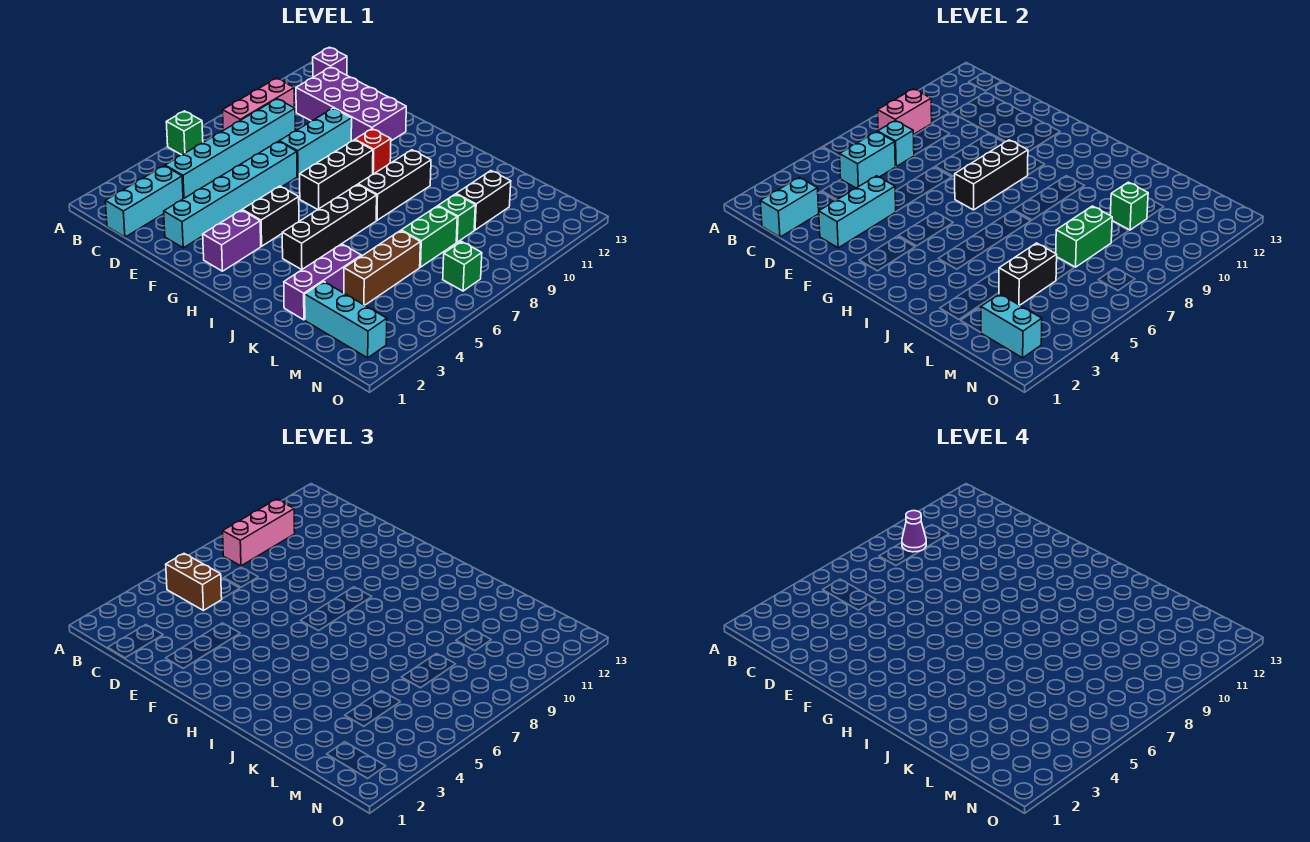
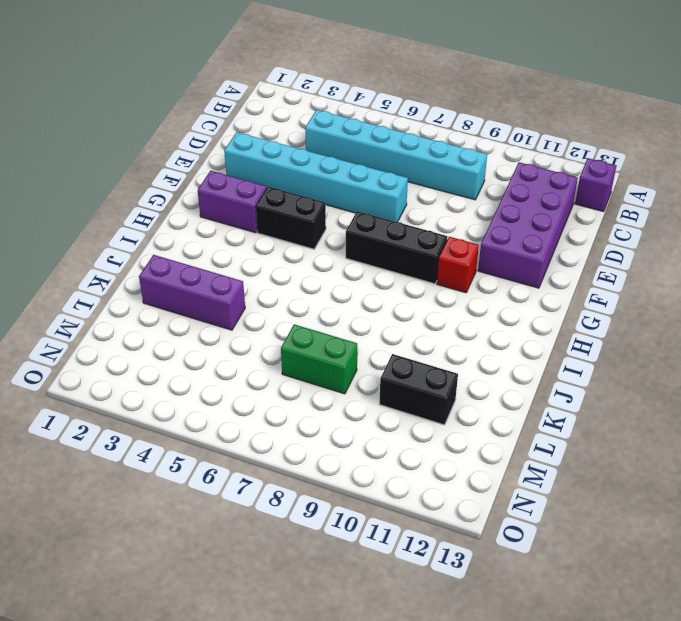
none -> green 1x1 brick [166,111,203,155]
none -> pink 1x3 brick [223,78,294,130]
none -> cyan 1x3 brick [105,166,183,237]
none -> cyan 1x3 brick [279,108,352,176]

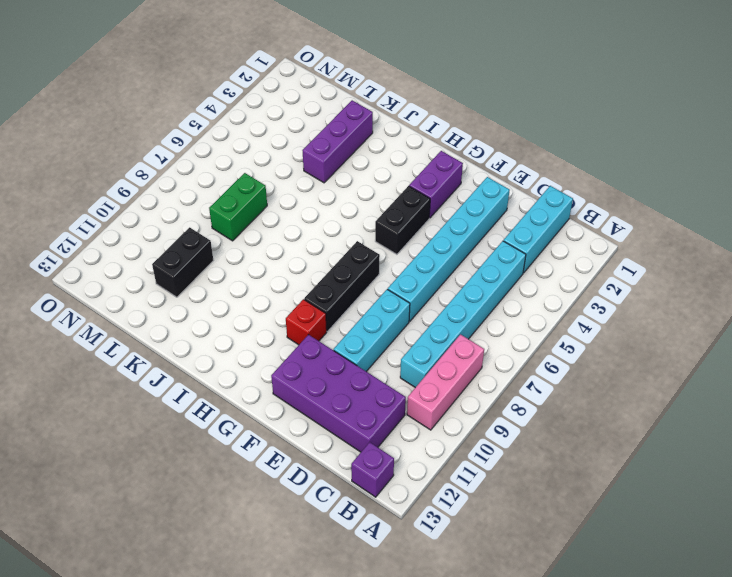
none -> green 1x1 brick [166,111,203,155]
none -> black 1x4 brick [282,185,377,270]
none -> black 1x3 brick [358,150,431,220]
none -> cyan 1x3 brick [305,282,387,358]

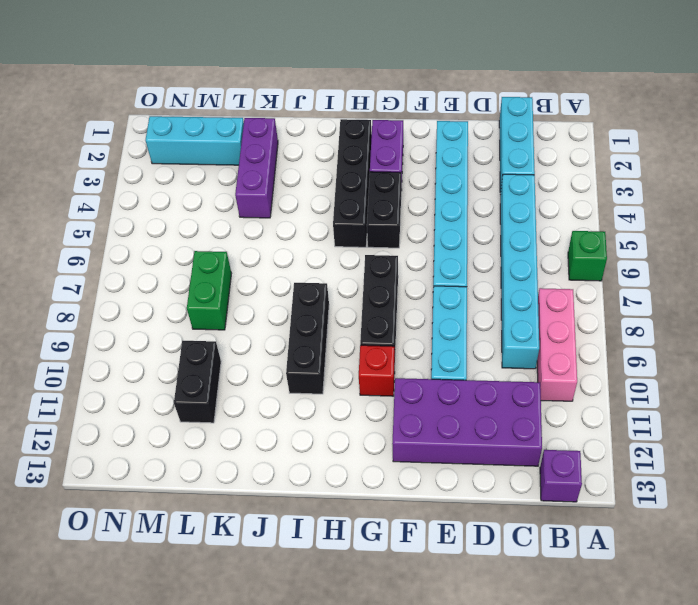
black 1x4 brick [333,119,372,247] -> black 1x4 brick moved to [282,185,377,270]
none -> brown 1x3 brick [344,231,420,305]
none -> green 1x1 brick [438,194,475,242]
none -> green 1x1 brick [443,241,482,291]
none -> pink 1x2 brick [878,89,932,134]

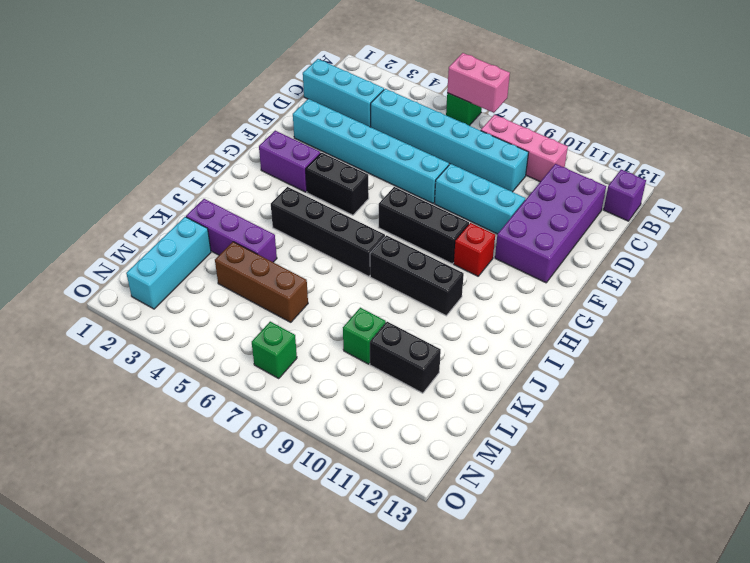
pink 1x2 brick [447,53,510,113] -> pink 1x2 brick moved to [878,89,932,134]
none -> green 1x2 brick [401,206,457,267]
none -> cyan 1x2 brick [760,177,819,237]
none -> cyan 1x2 brick [840,132,896,188]
none -> cyan 1x1 brick [878,120,914,166]

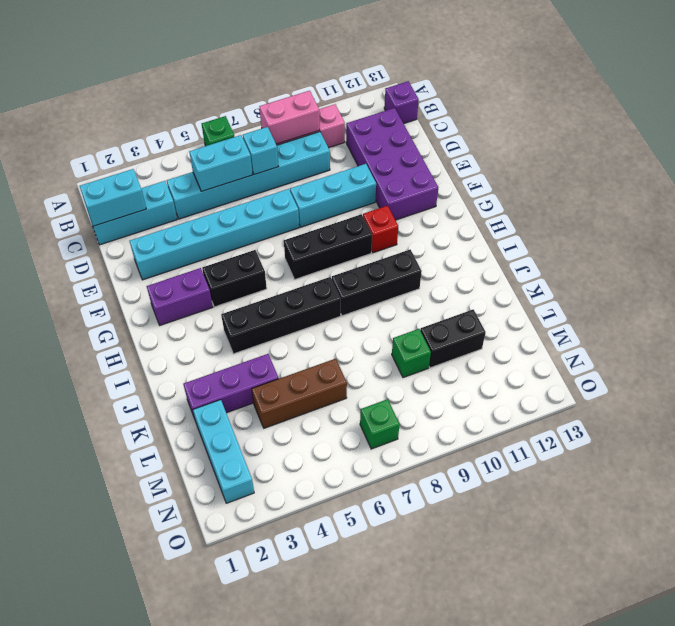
none -> green 1x2 brick [401,206,457,267]
none -> cyan 1x3 brick [819,176,896,248]
none -> black 1x3 brick [955,140,1028,210]
none -> black 1x2 brick [999,243,1057,305]

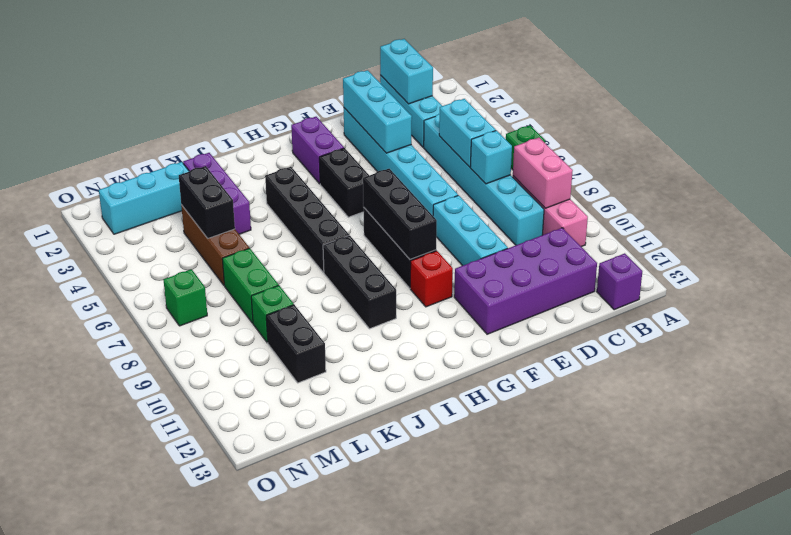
none -> green 1x2 brick [1056,206,1112,267]
none -> green 1x1 brick [1110,182,1148,230]
none -> cyan 1x2 brick [981,294,1042,358]
none -> brown 1x2 brick [166,554,222,610]

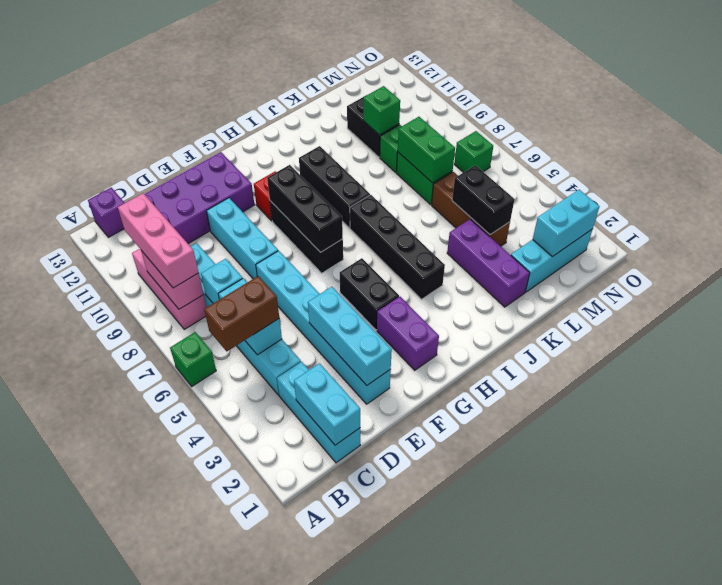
none -> purple 1x1 cone [902,511,926,552]

